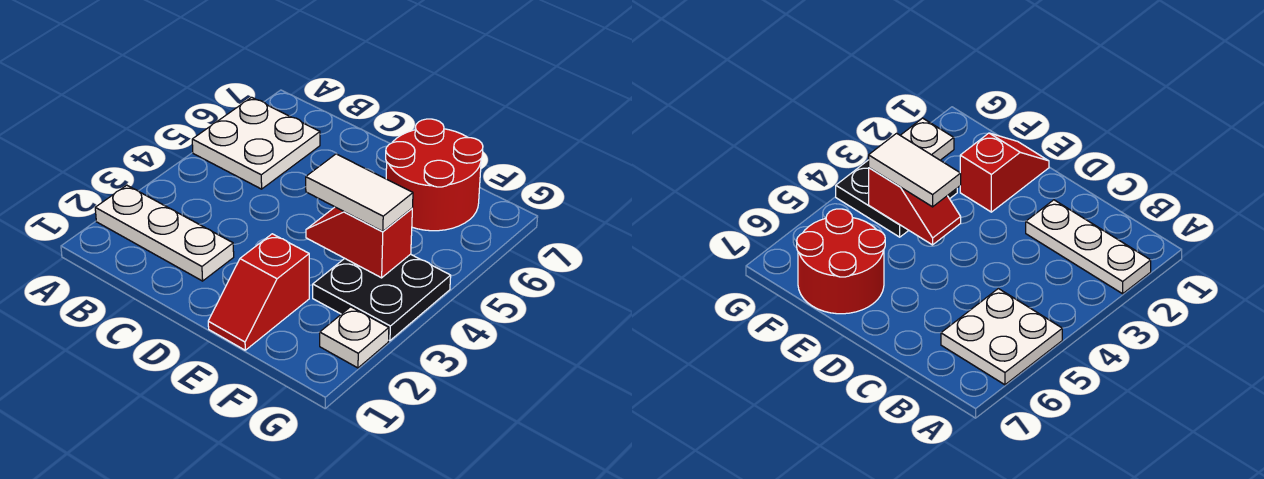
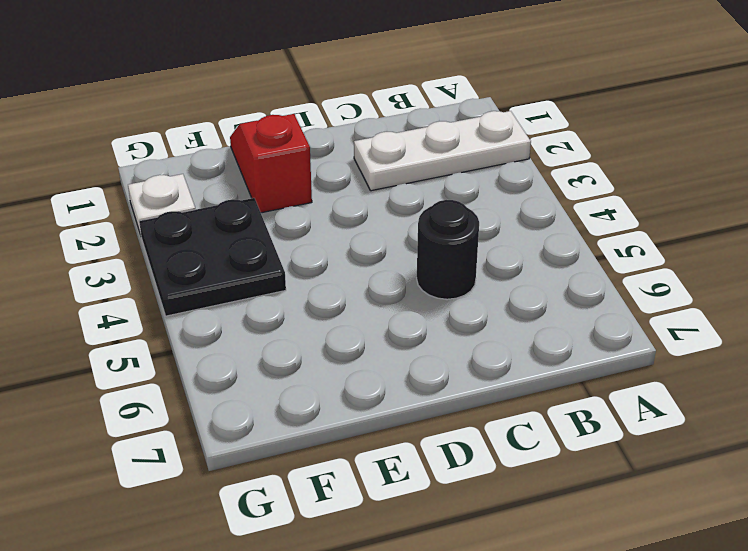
black 1x1 round brick [417,200,479,299] -> none
none -> white 2x2 plate [192,97,320,189]
none -> red 2x2 round brick [386,119,483,231]

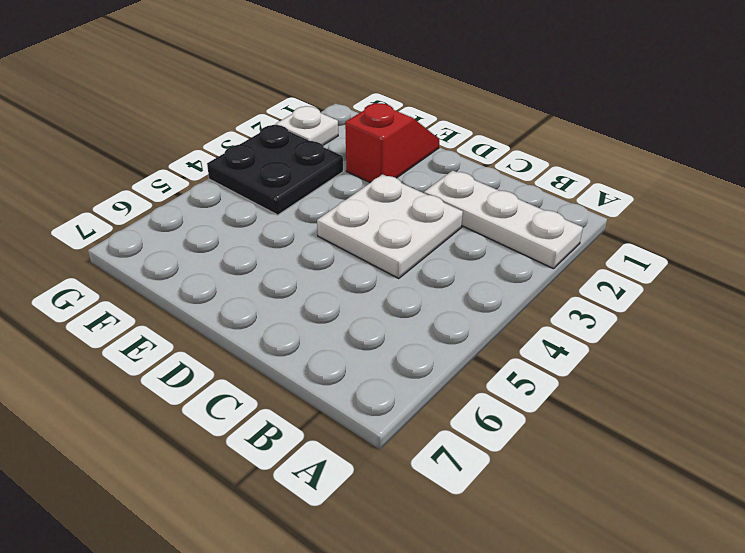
white 2x2 plate [317,174,463,278] -> white 2x2 plate moved to [192,97,320,189]
none -> red 2x2 round brick [386,119,483,231]
none -> red 1x2 slope [306,207,412,278]

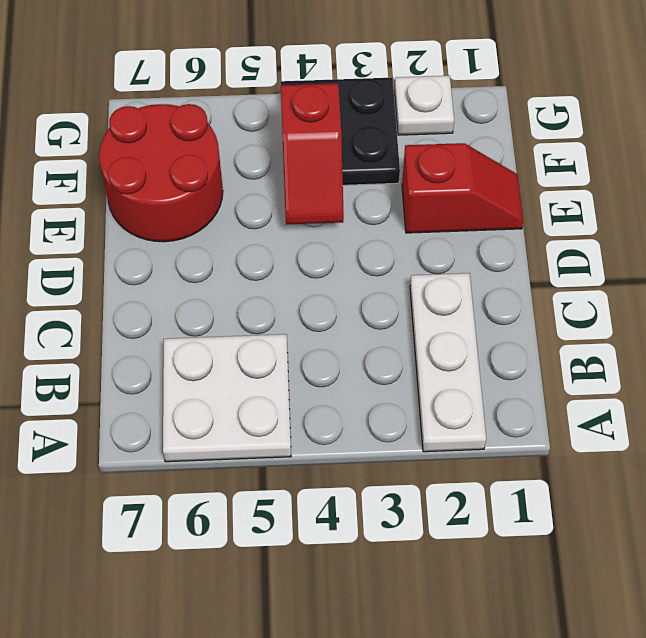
none -> white 1x2 tile [306,154,413,231]

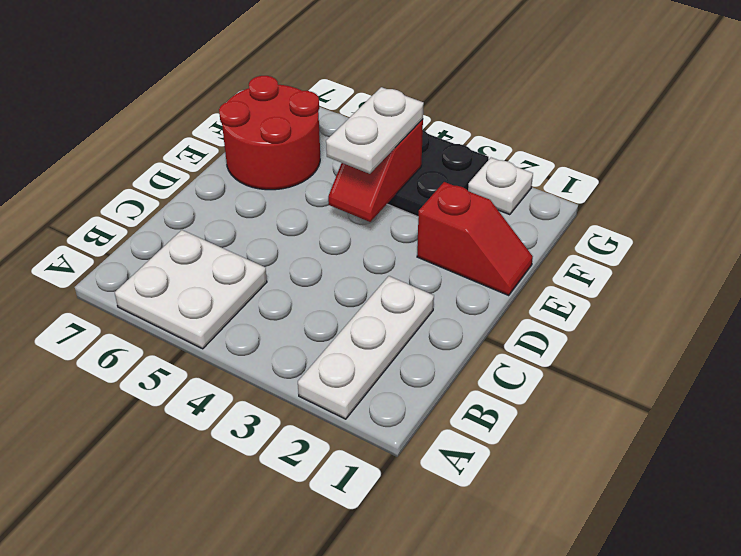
white 1x2 plate [326,87,424,174] -> white 1x2 tile [306,154,413,231]

